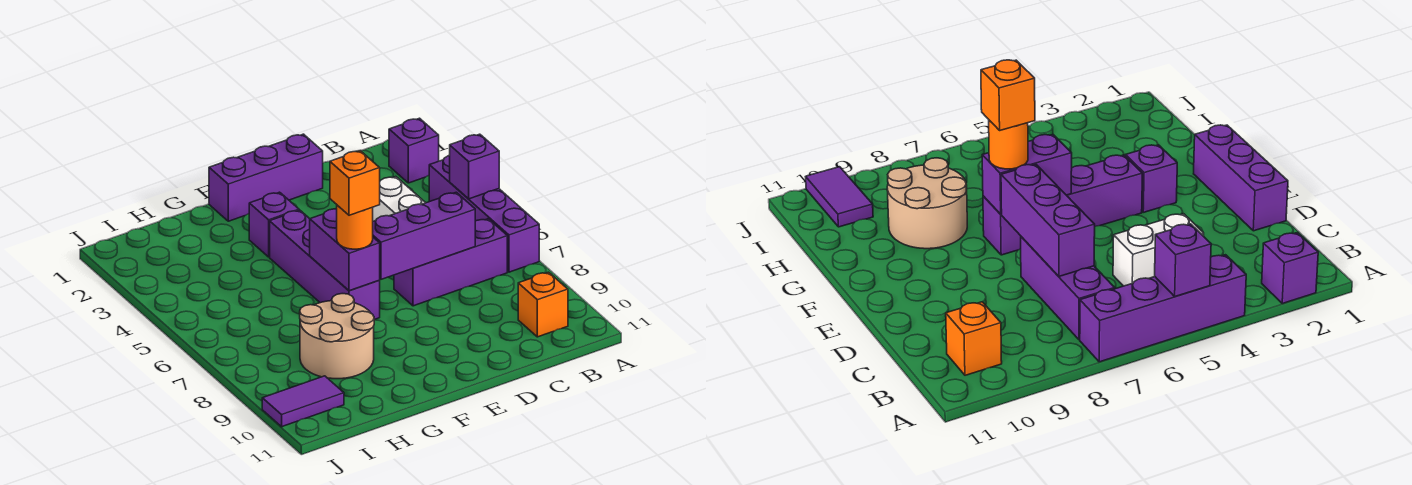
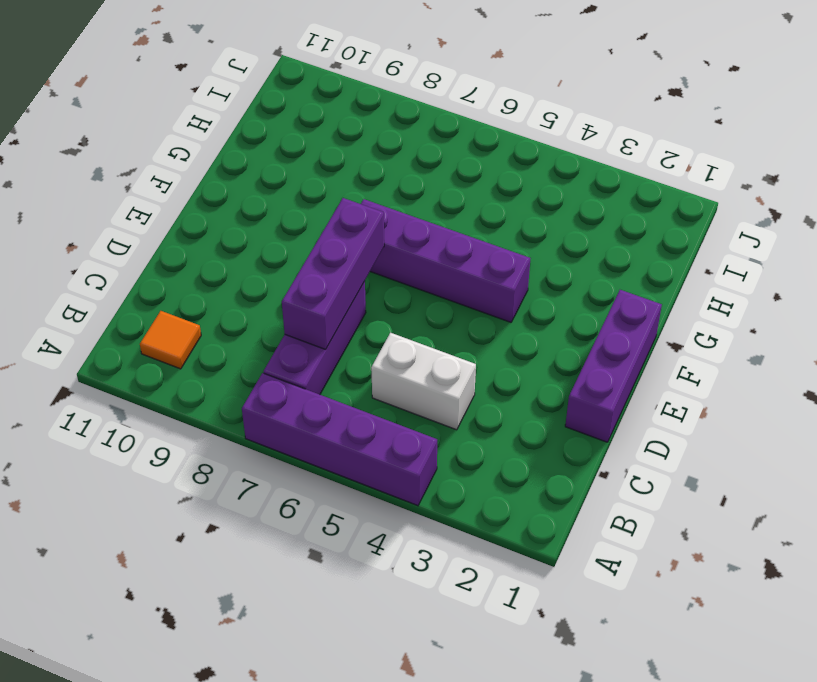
orange 1x1 tile [140,311,201,369] -> orange 1x1 brick [518,272,568,337]
none -> purple 1x1 brick [389,118,439,183]
none -> purple 1x1 brick [249,192,299,257]
none -> tan 2x2 round brick [300,294,374,379]

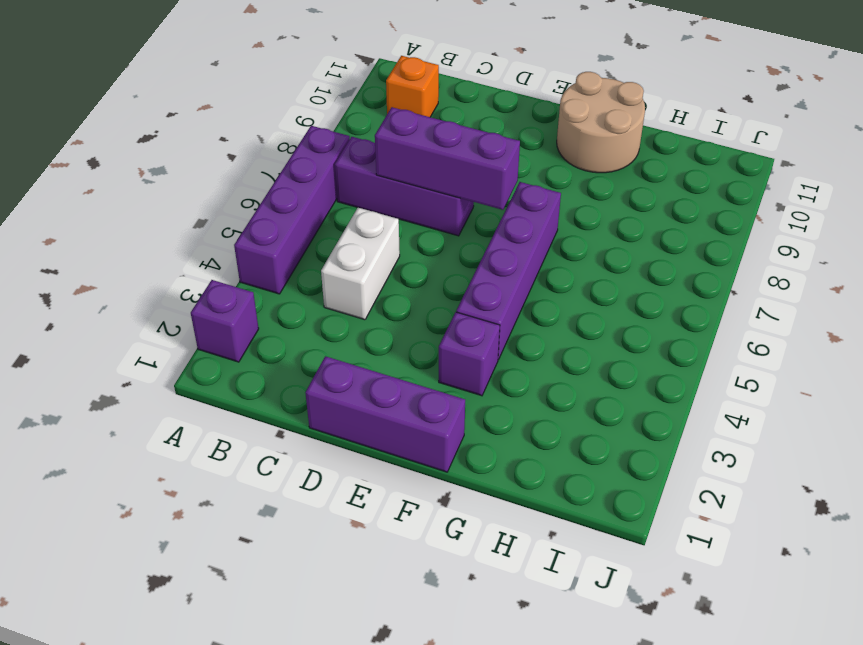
tan 2x2 round brick [557,72,645,173] -> tan 2x2 round brick moved to [300,294,374,379]
none -> purple 1x2 tile [262,376,344,427]
none -> purple 1x1 brick [450,134,499,199]
none -> purple 1x2 brick [310,209,380,291]

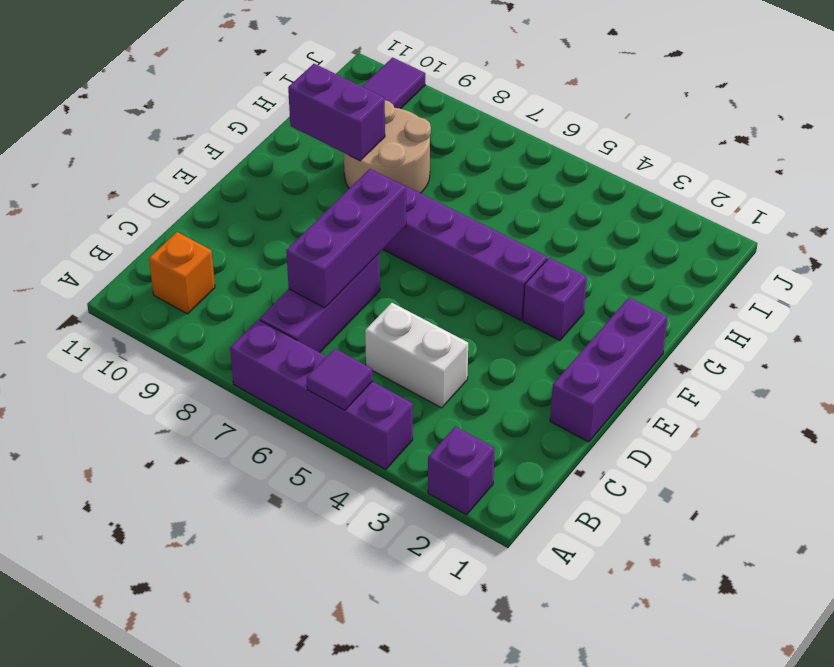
purple 1x1 tile [307,349,373,410] -> purple 1x1 brick [450,134,499,199]
purple 1x2 brick [288,64,385,161] -> purple 1x2 brick moved to [310,209,380,291]
none -> orange 1x1 round brick [337,205,373,249]
none -> orange 1x1 brick [330,151,380,215]

